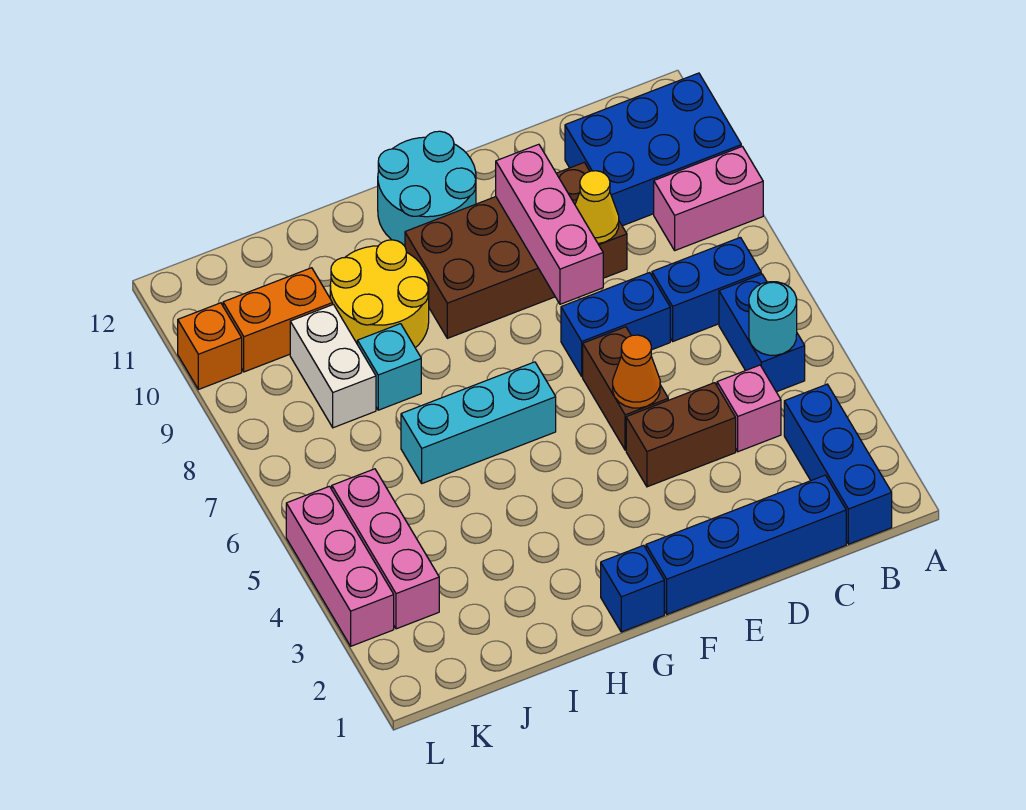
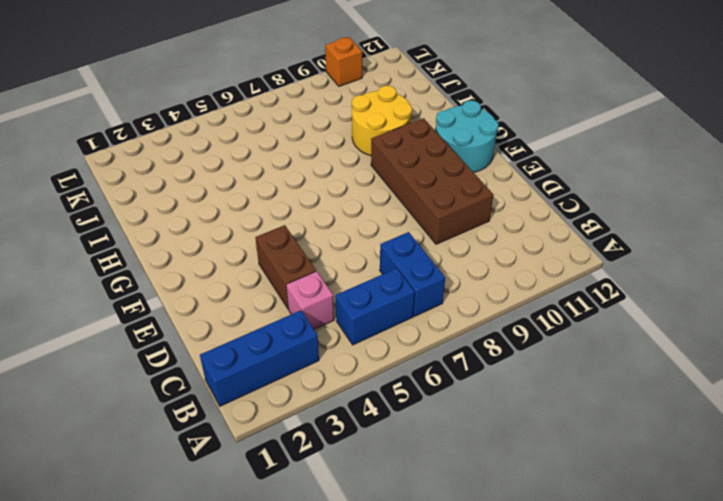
none -> pink 1x2 brick [654,147,763,250]
none -> blue 2x3 brick [565,73,741,226]
none -> blue 1x4 brick [646,475,846,614]

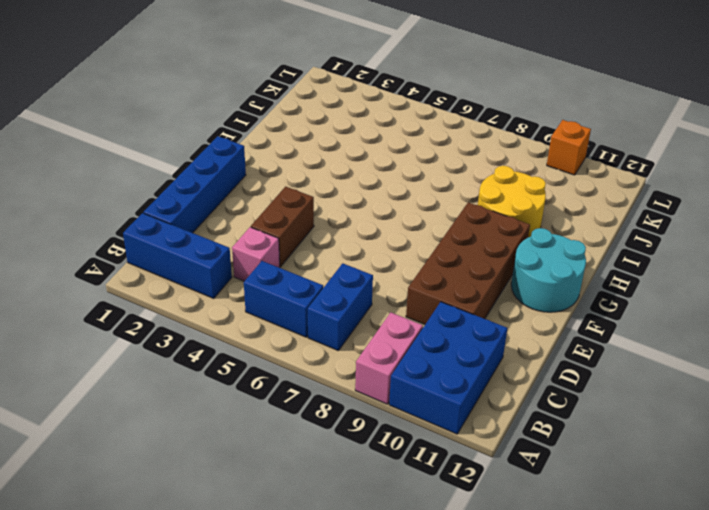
none -> blue 1x2 brick [561,273,670,377]
none -> brown 1x2 brick [583,327,668,450]
none -> blue 1x1 brick [601,545,664,632]

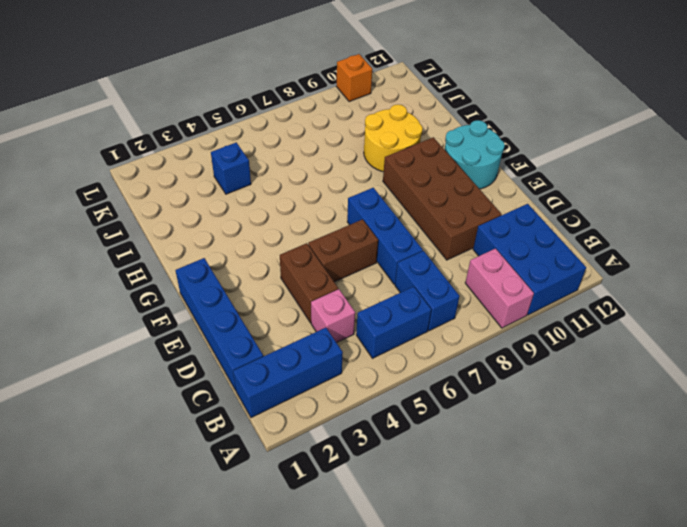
blue 1x3 brick [347,188,423,284] -> blue 1x2 brick [561,273,670,377]
blue 1x1 brick [211,143,251,194] -> blue 1x1 brick moved to [601,545,664,632]
none -> cyan 1x3 brick [401,362,556,483]
none -> cyan 1x1 brick [357,324,421,410]
none -> white 1x2 brick [290,304,376,428]

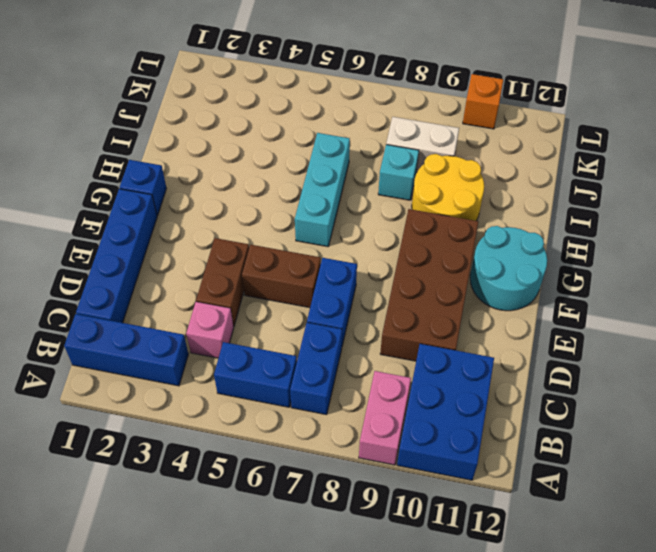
none -> orange 1x2 brick [223,268,333,372]
none -> pink 1x3 brick [332,469,439,629]
none -> pink 1x3 brick [286,486,394,646]

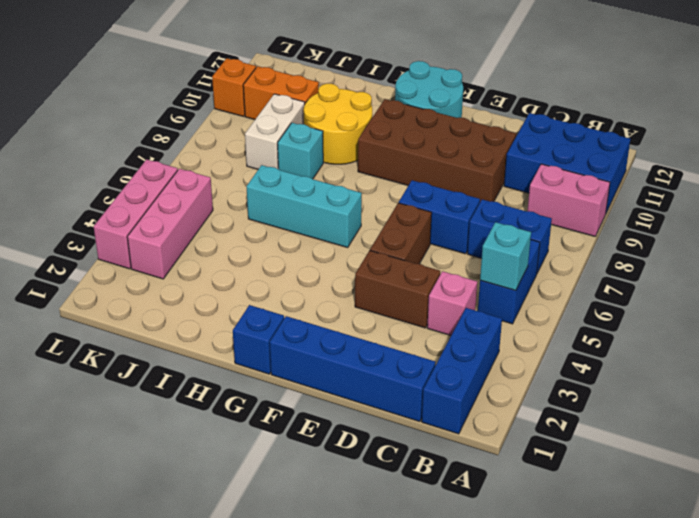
cyan 1x1 brick [480,222,531,291] -> cyan 1x1 round brick [749,282,797,355]
none -> yellow 1x1 cone [575,171,619,244]
none -> orange 1x1 cone [613,335,660,408]
none -> pink 1x3 brick [496,144,603,304]

